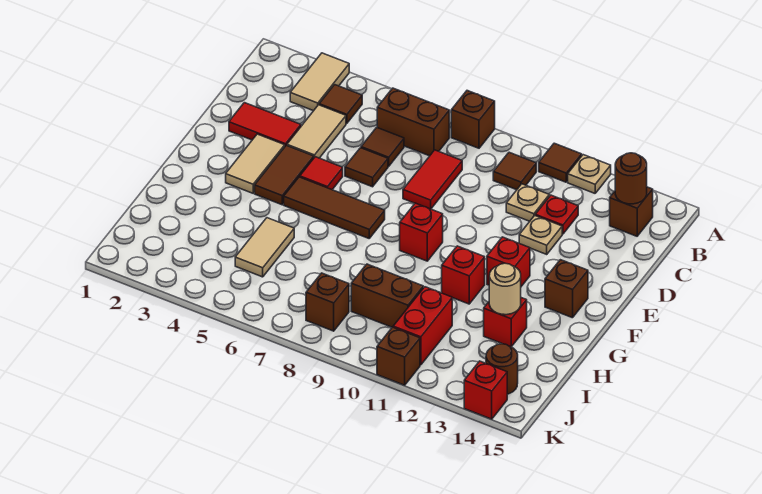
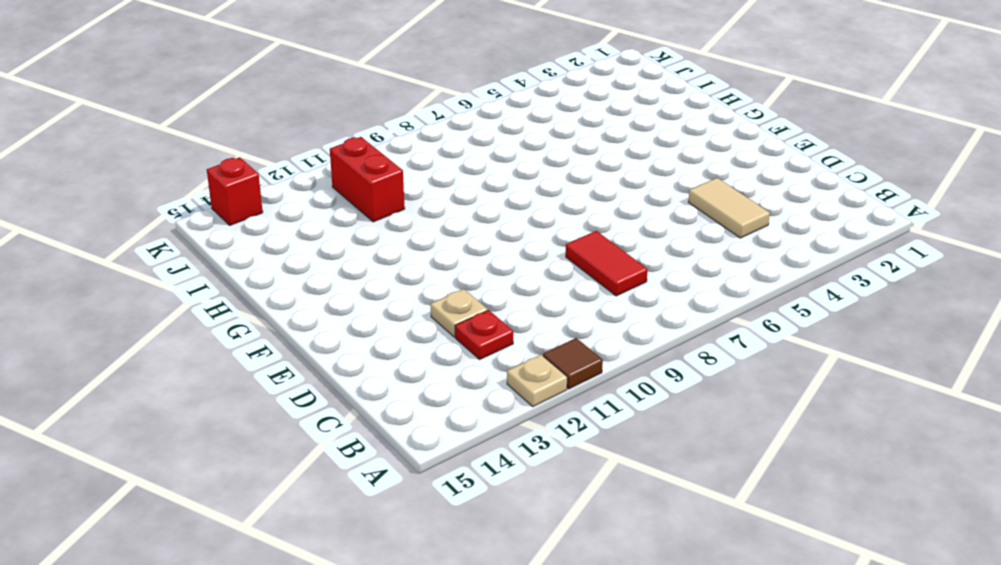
none -> tan 1x2 tile [290,53,349,111]
none -> brown 1x1 brick [451,91,495,148]
none -> brown 1x1 tile [319,85,362,124]
none -> brown 1x2 brick [377,88,449,156]

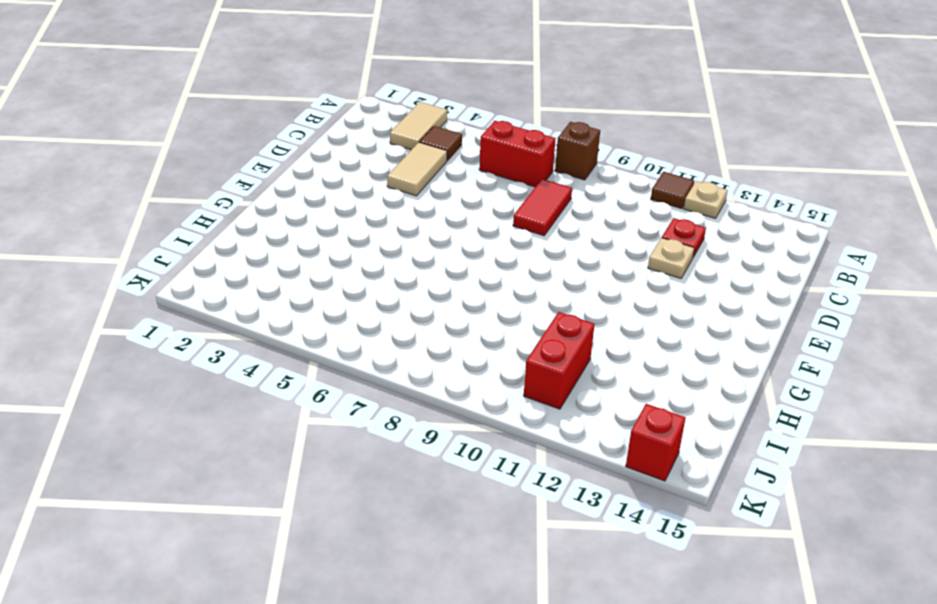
red 1x2 brick [479,121,556,187] -> brown 1x2 brick [377,88,449,156]
none -> brown 1x1 tile [493,152,536,190]
none -> brown 1x1 brick [610,187,653,236]
none -> brown 1x1 tile [361,127,404,166]
none -> tan 1x1 plate [506,184,549,221]

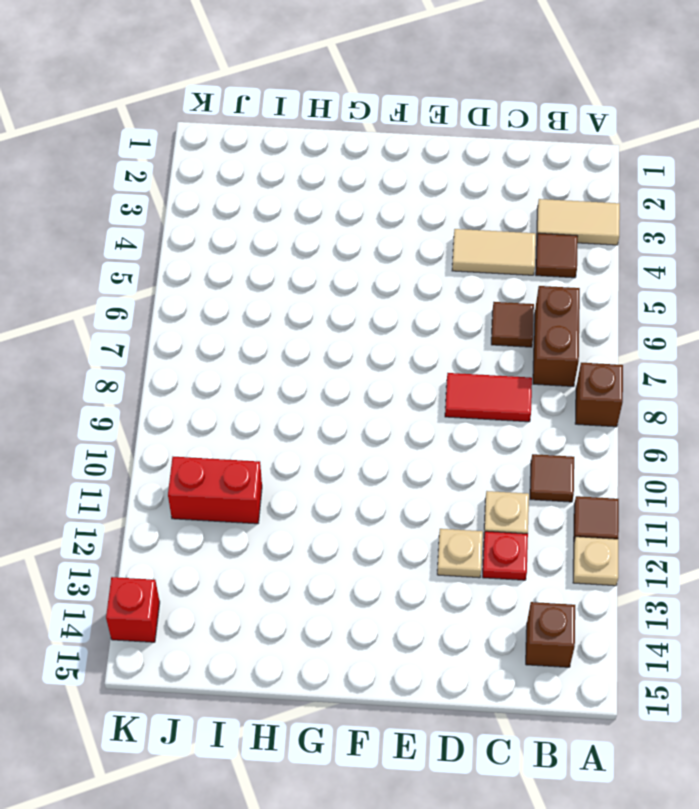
none -> red 1x2 tile [229,103,301,146]
none -> brown 1x1 tile [345,148,388,187]
none -> tan 1x2 tile [226,134,285,193]
none -> brown 1x2 tile [255,145,314,205]

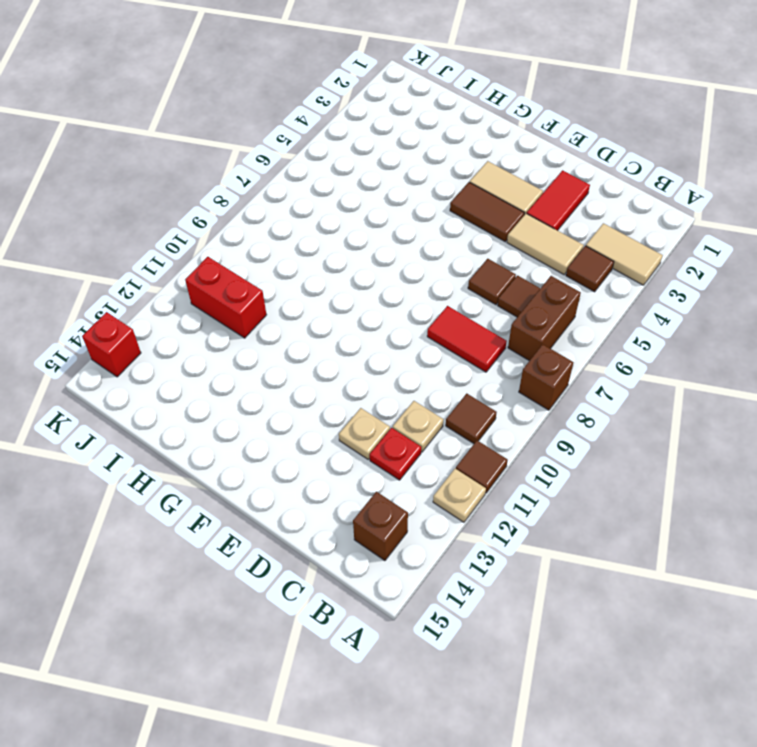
none -> red 1x1 tile [300,157,343,190]
none -> brown 1x3 tile [284,177,385,238]
none -> red 1x1 brick [400,203,443,261]
none -> red 1x1 brick [487,237,530,286]

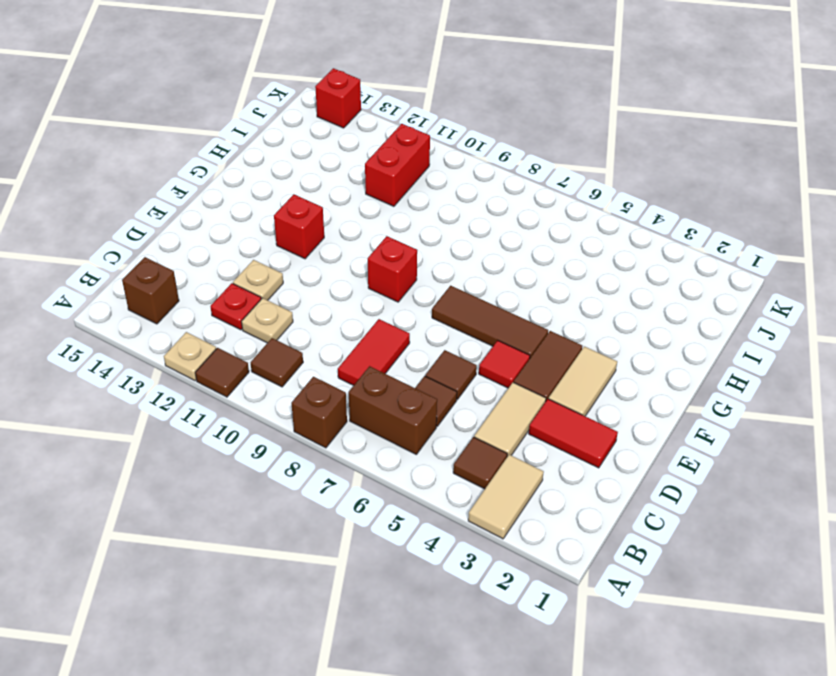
none -> brown 1x1 brick [545,260,588,318]
none -> red 1x1 brick [442,246,485,304]
none -> tan 1x2 tile [235,218,294,277]
none -> red 1x1 brick [484,298,527,347]

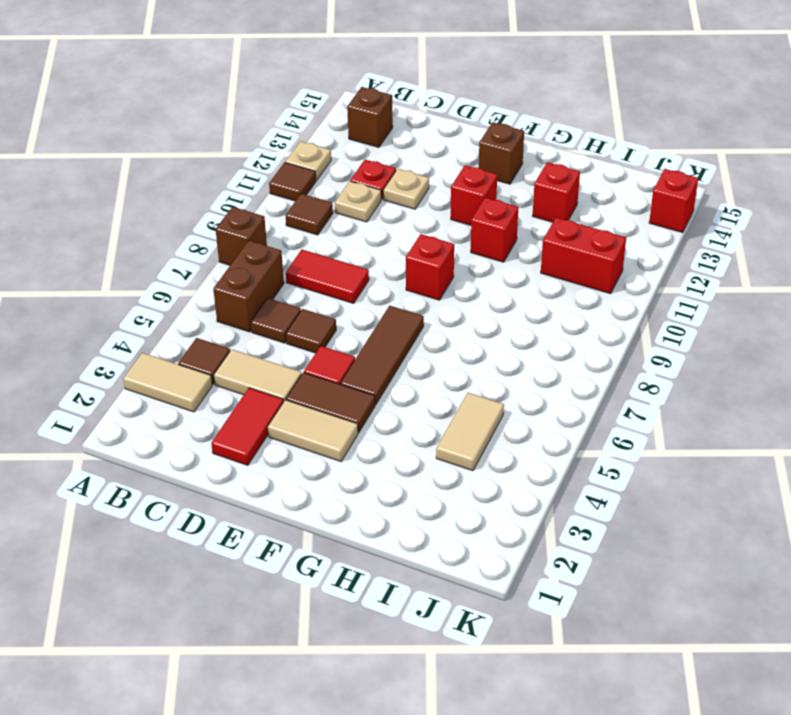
tan 1x2 tile [436,393,504,471] -> tan 1x2 tile turned to [235,218,294,277]
none -> brown 1x2 brick [351,264,423,327]
none -> brown 1x1 brick [306,273,349,331]
none -> brown 1x1 round brick [486,344,518,394]
none -> brown 1x1 brick [377,327,420,385]

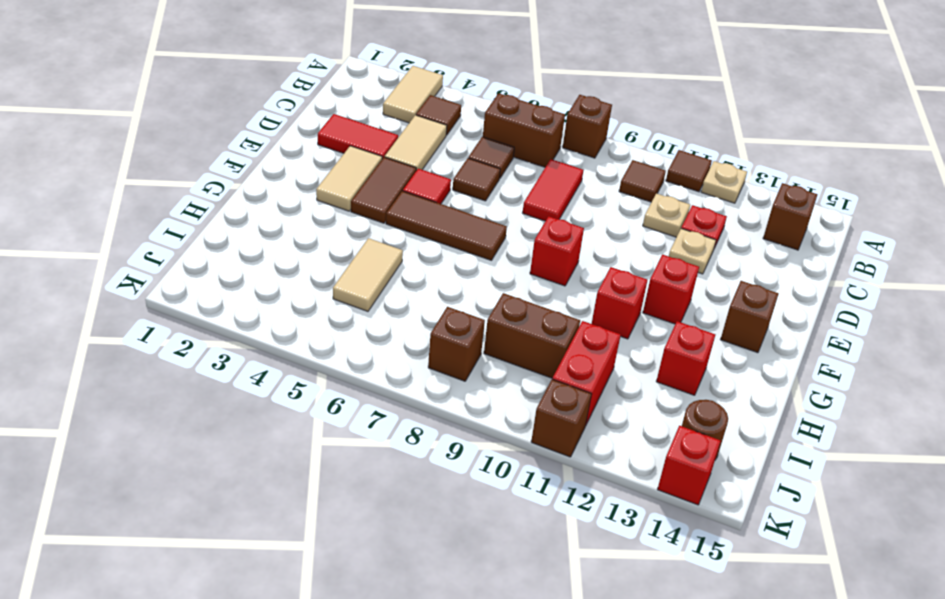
none -> brown 1x1 round brick [615,153,647,204]
none -> tan 1x1 round brick [489,263,521,315]

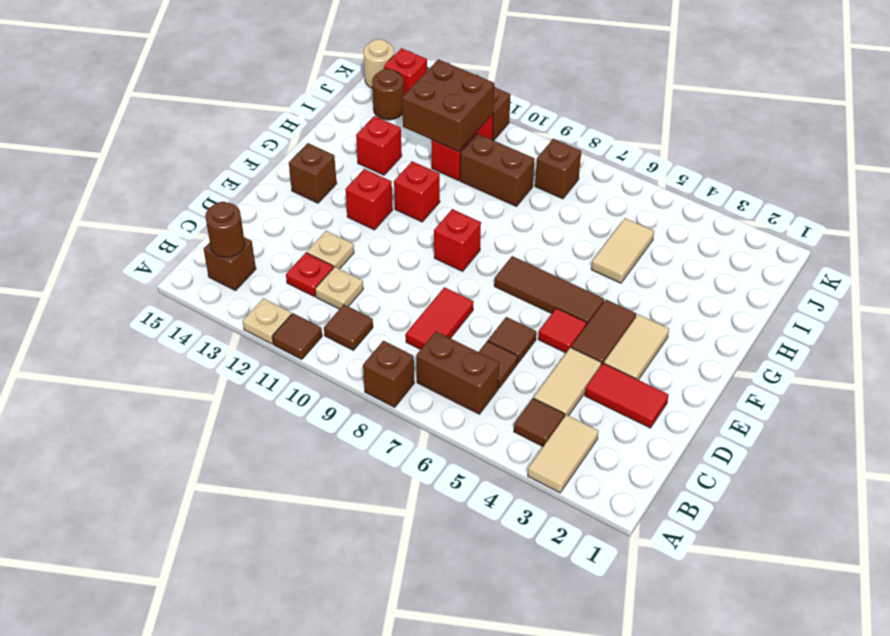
brown 2x2 brick [402,59,494,152] -> none
tan 1x1 round brick [363,39,394,88] -> tan 1x1 round brick moved to [489,263,521,315]

